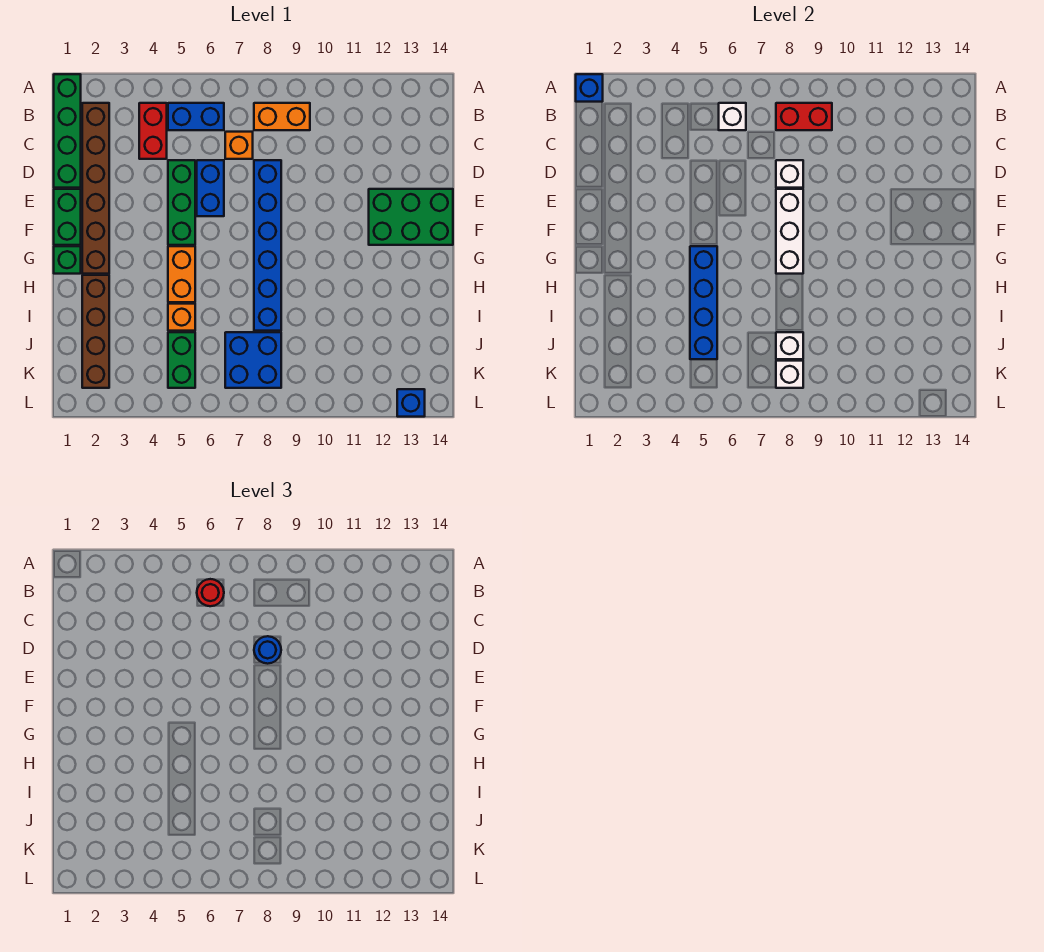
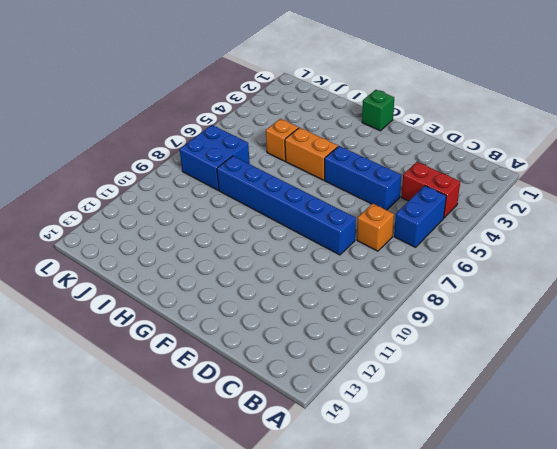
blue 1x3 brick [325,146,401,210] -> green 1x3 brick [168,160,195,245]
none -> green 1x4 brick [54,74,81,188]
none -> brown 1x6 brick [82,103,109,274]
none -> orange 1x2 brick [254,103,310,130]

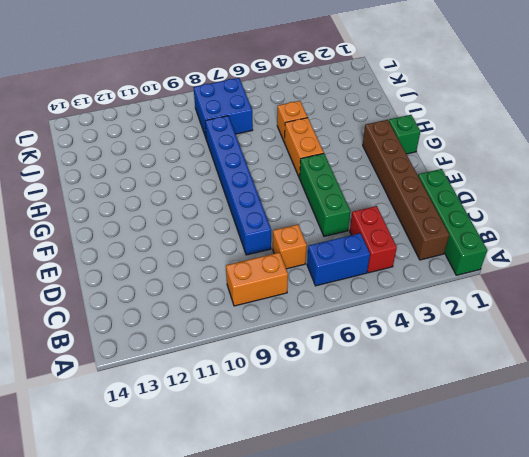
none -> blue 1x2 brick [197,160,224,216]
none -> green 1x2 brick [54,189,81,245]
none -> green 2x3 brick [369,189,453,245]

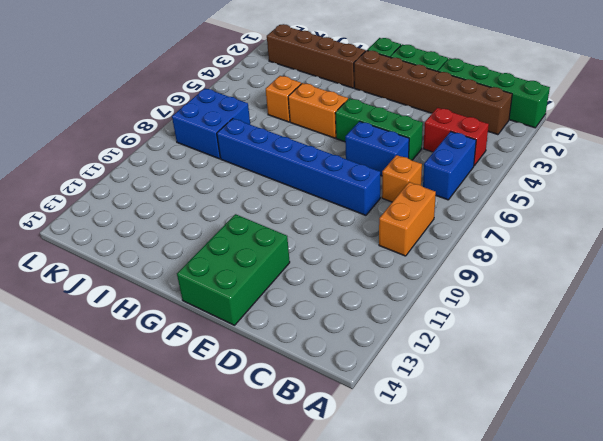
none -> green 1x2 brick [168,332,195,388]
none -> blue 1x1 brick [397,389,425,417]
none -> blue 1x1 brick [576,74,603,102]

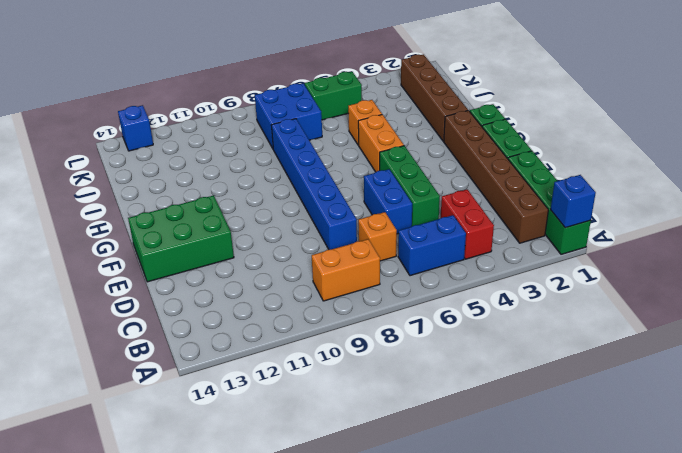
green 1x2 brick [305,72,362,120] -> green 1x2 brick turned to [168,332,195,388]
none -> white 1x1 brick [719,103,746,130]
none -> red 1x2 brick [776,103,832,130]
none -> white 1x1 brick [776,160,803,188]

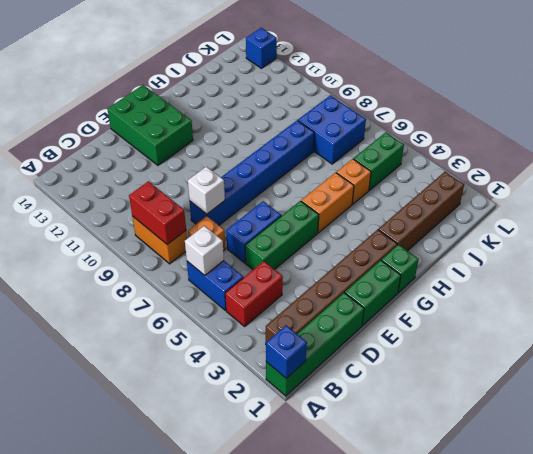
none -> white 1x3 brick [776,189,803,274]
none -> blue 1x4 brick [690,246,717,359]
none -> white 1x1 brick [776,332,803,359]

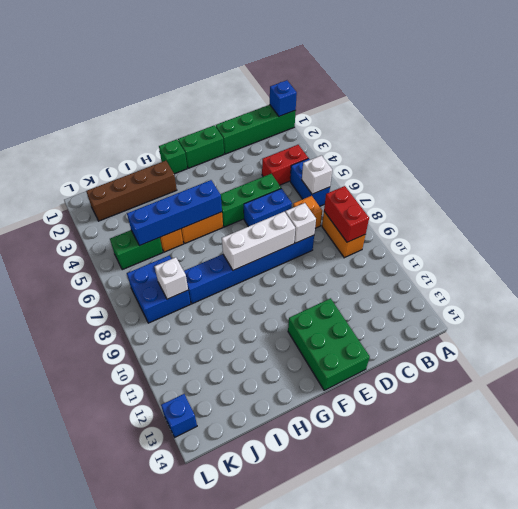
none -> brown 1x6 brick [82,103,109,274]
none -> white 1x1 brick [776,361,803,388]
none -> red 1x1 round brick [197,579,224,606]

